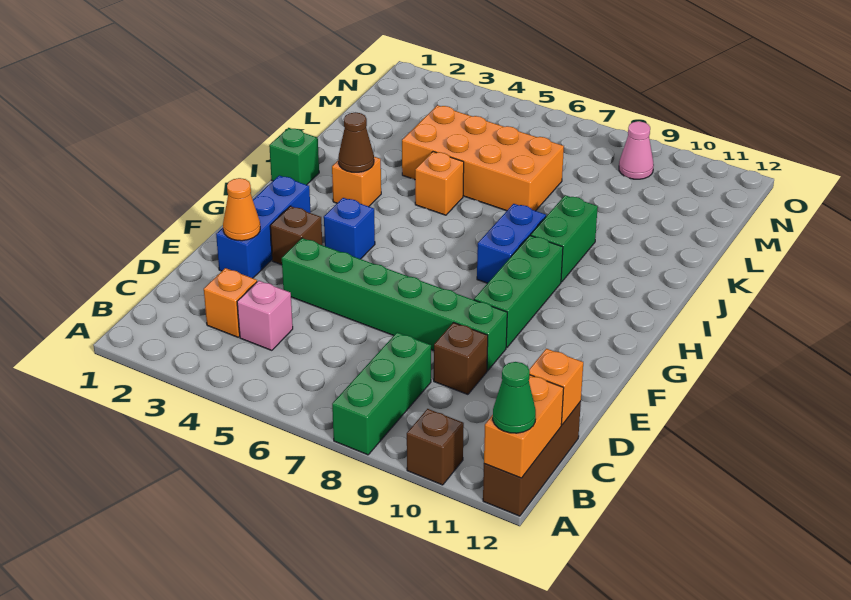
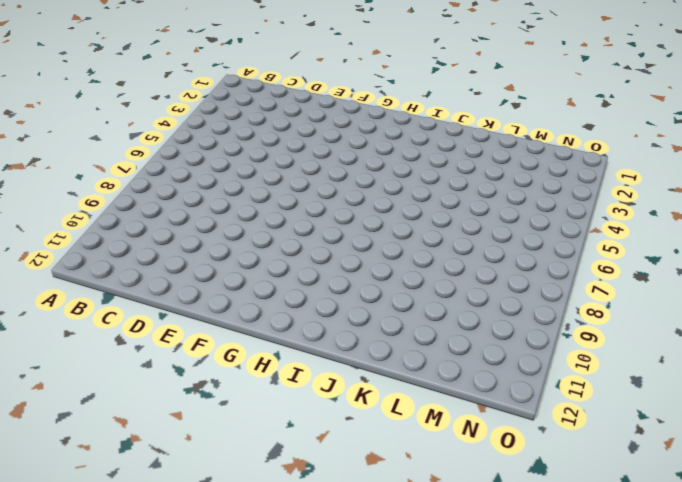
none -> green 1x3 brick [332,332,431,455]
none -> brown 1x1 brick [407,409,464,485]
none -> brown 1x3 brick [483,401,581,516]

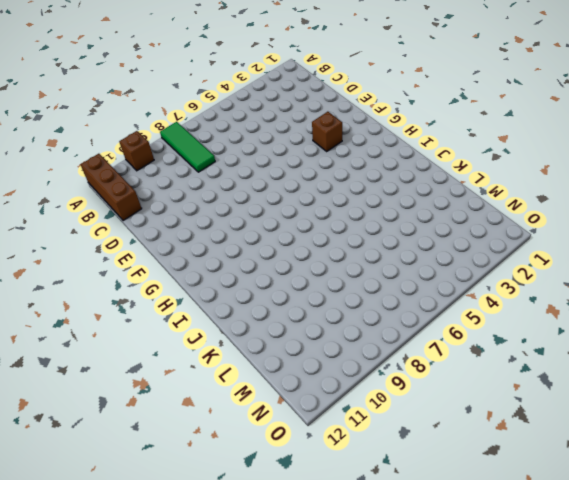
green 1x3 tile [160,122,215,172] -> green 1x3 brick [332,332,431,455]
none -> orange 1x1 brick [204,268,257,337]
none -> pink 1x1 brick [237,281,293,350]
none -> brown 1x1 brick [434,323,488,394]

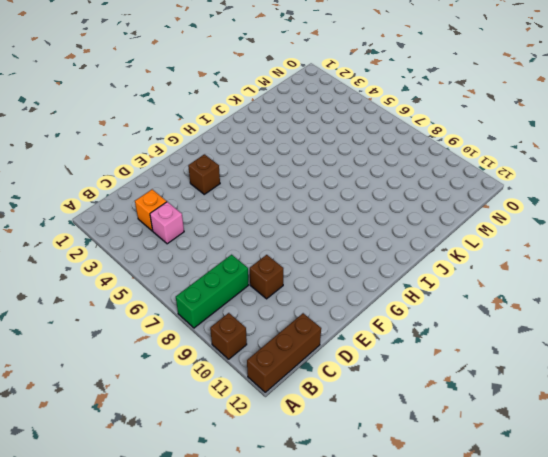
none -> blue 1x3 brick [216,175,311,278]
none -> green 1x6 brick [282,238,507,371]
none -> green 1x3 brick [474,236,563,348]

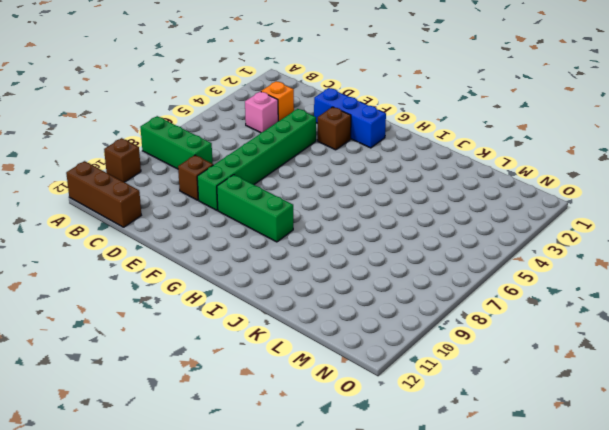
none -> blue 1x1 brick [324,198,375,259]
none -> blue 1x2 brick [477,204,546,283]
none -> green 1x1 brick [269,128,319,185]

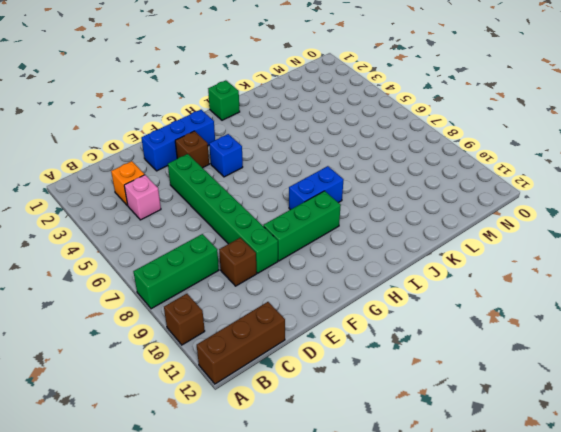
none -> orange 1x1 brick [332,157,381,206]
none -> green 1x2 brick [531,195,598,282]
none -> orange 1x1 brick [415,152,464,215]

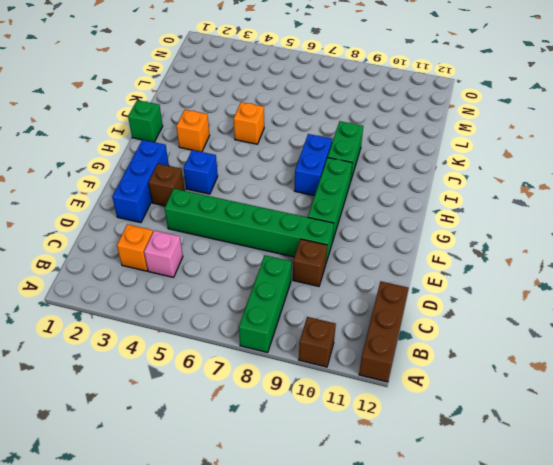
none -> orange 2x4 brick [402,105,564,211]
none -> pink 1x1 cone [619,121,654,179]
none -> orange 1x2 brick [484,375,564,478]

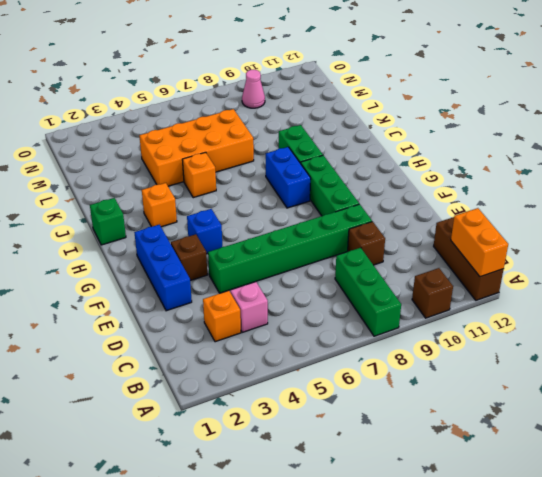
none -> orange 1x1 brick [529,349,583,425]
none -> orange 1x1 cone [223,178,260,241]
none -> brown 1x1 cone [338,113,374,172]

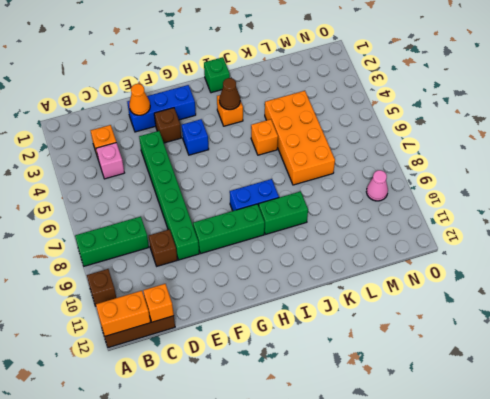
none -> green 1x1 cone [493,362,536,433]

